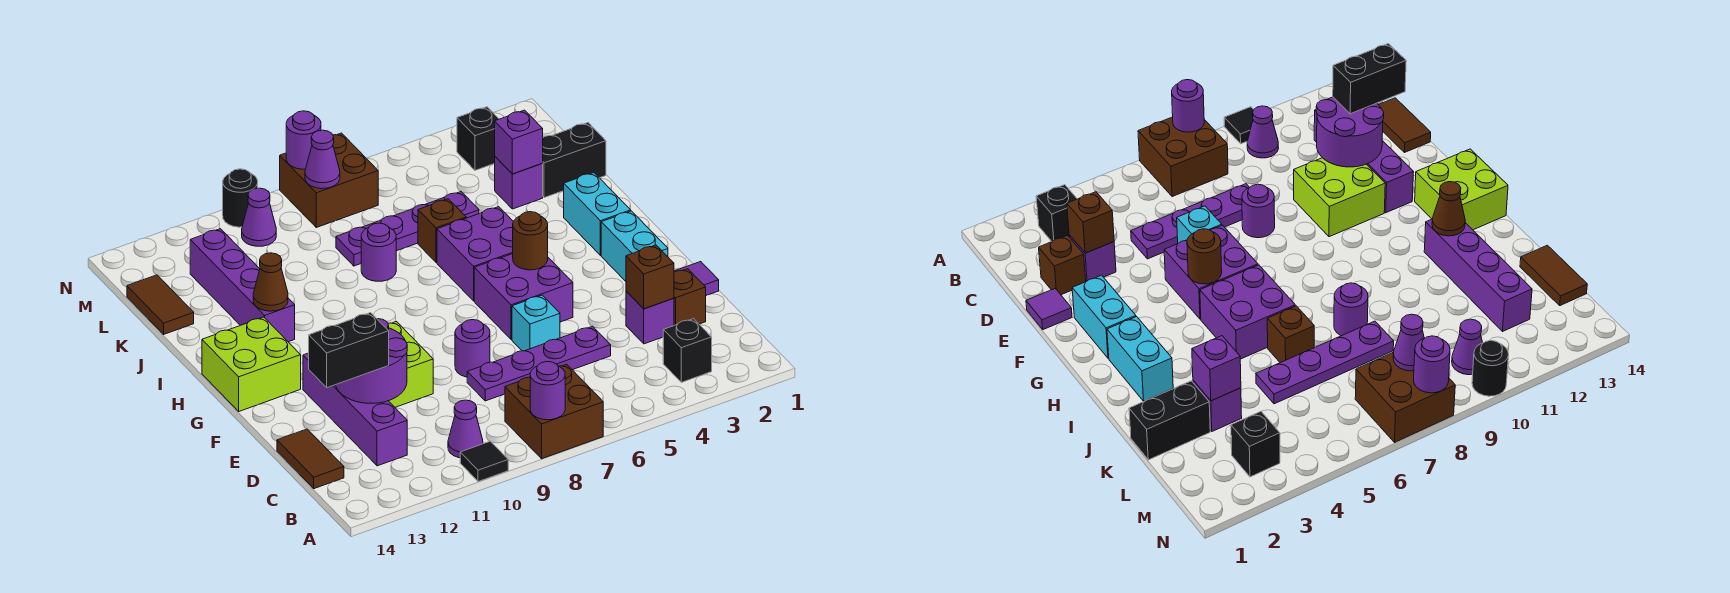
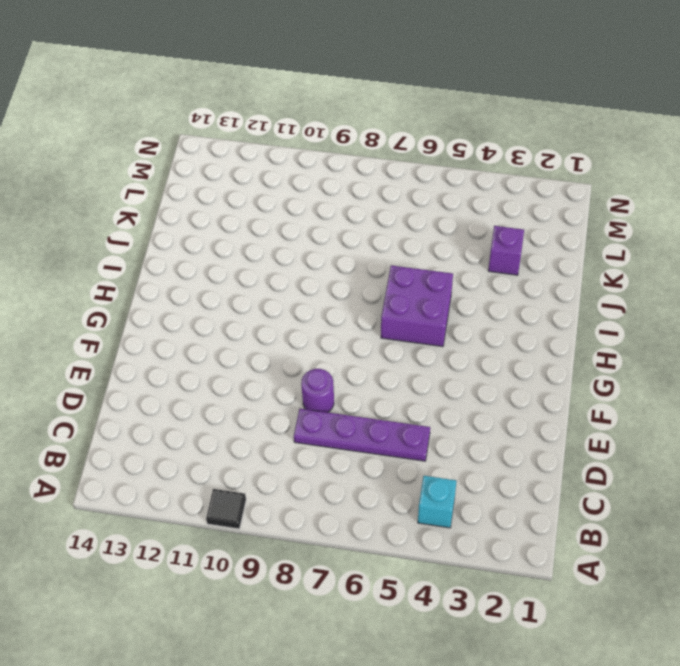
cyan 1x1 brick [418,476,457,528] -> cyan 1x1 brick moved to [512,295,560,351]
none -> brown 2x2 brick [505,364,603,459]
none -> black 1x1 brick [663,319,712,382]
none -> purple 1x1 cone [448,400,483,458]
none -> purple 1x4 brick [303,353,407,466]

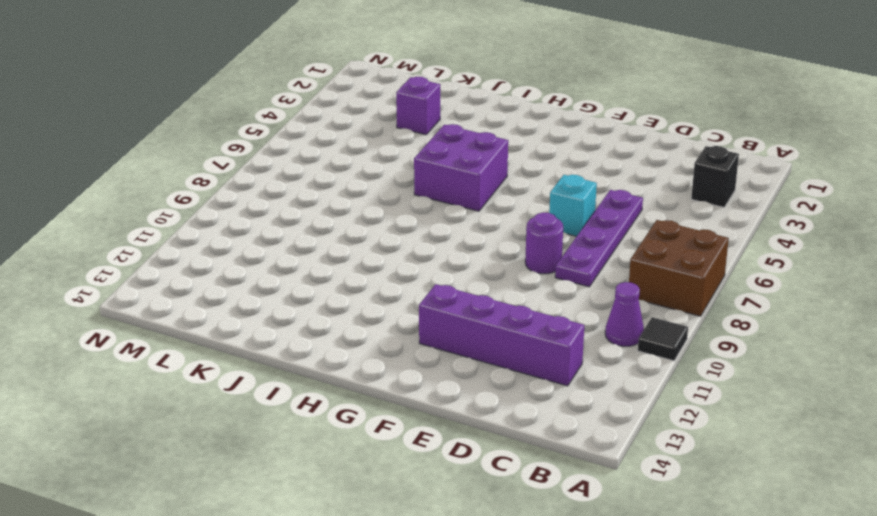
none -> brown 1x2 tile [277,429,344,489]
none -> brown 1x1 brick [674,269,706,326]
none -> purple 1x1 brick [626,291,674,344]
none -> purple 1x1 tile [674,262,719,296]

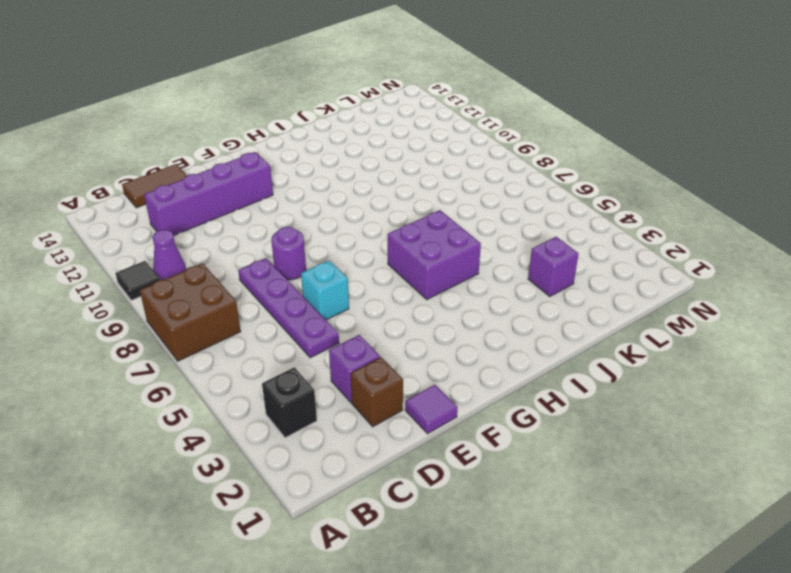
none -> lime 2x2 brick [388,322,433,407]
none -> cyan 1x2 brick [601,211,668,281]
none -> purple 2x2 brick [474,254,573,340]
none -> lime 2x2 brick [202,317,301,411]

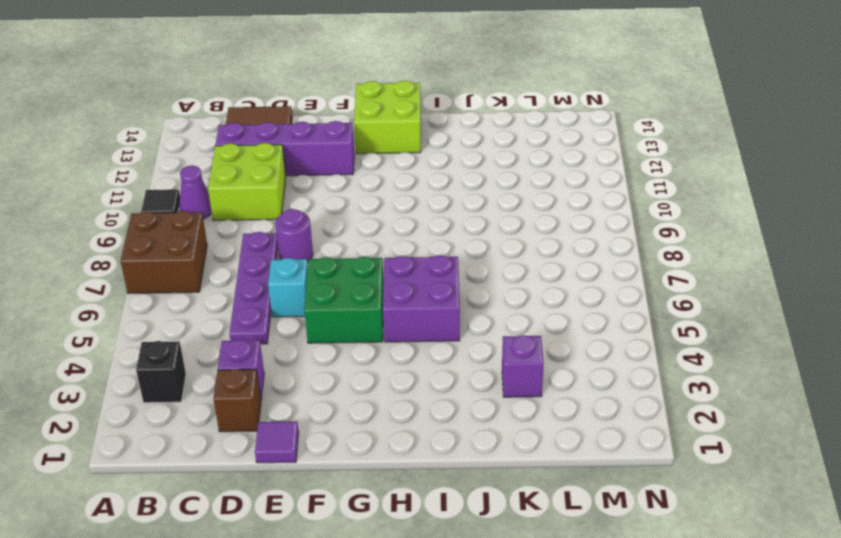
lime 2x2 brick [208,143,286,221] -> lime 2x2 brick moved to [388,322,433,407]
green 2x2 brick [304,257,384,343] -> purple 2x2 brick [474,254,573,340]
none -> cyan 1x2 brick [601,211,668,281]
none -> cyan 1x2 brick [564,173,631,255]
none -> purple 1x4 brick [190,229,295,342]
none -> brown 1x1 brick [418,199,466,262]

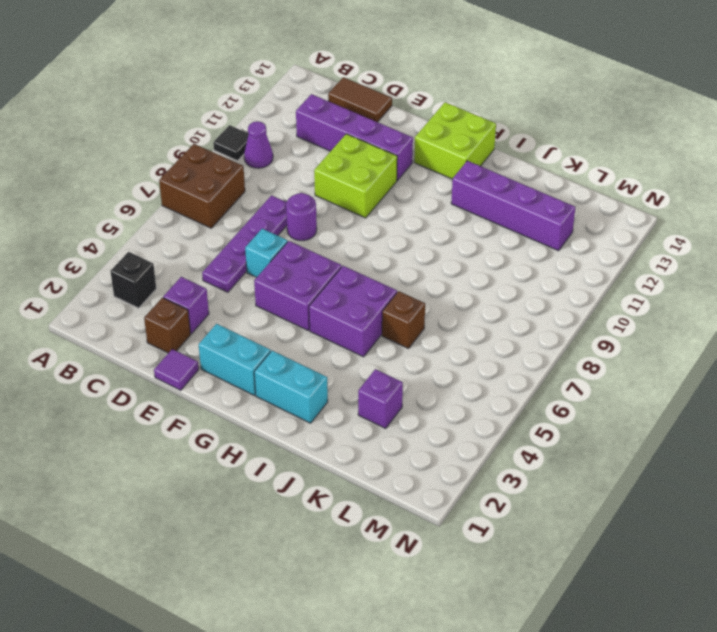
none -> purple 1x1 round brick [361,223,396,281]
none -> black 1x2 brick [542,123,606,198]
none -> purple 1x4 plate [336,192,479,266]
none -> brown 1x2 tile [127,275,194,334]

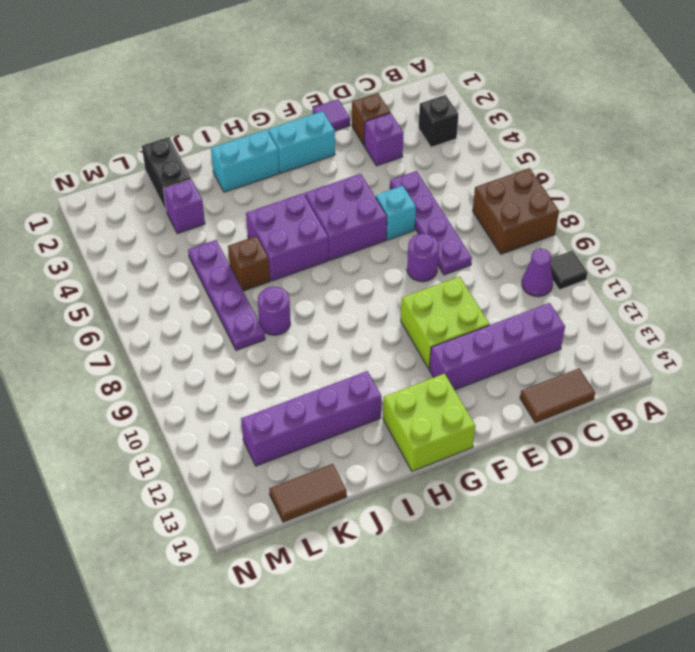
none -> black 1x1 brick [457,107,499,170]
none -> brown 2x2 brick [280,133,378,227]
none -> purple 1x1 cone [242,188,276,246]
none -> black 1x1 round brick [223,169,258,227]

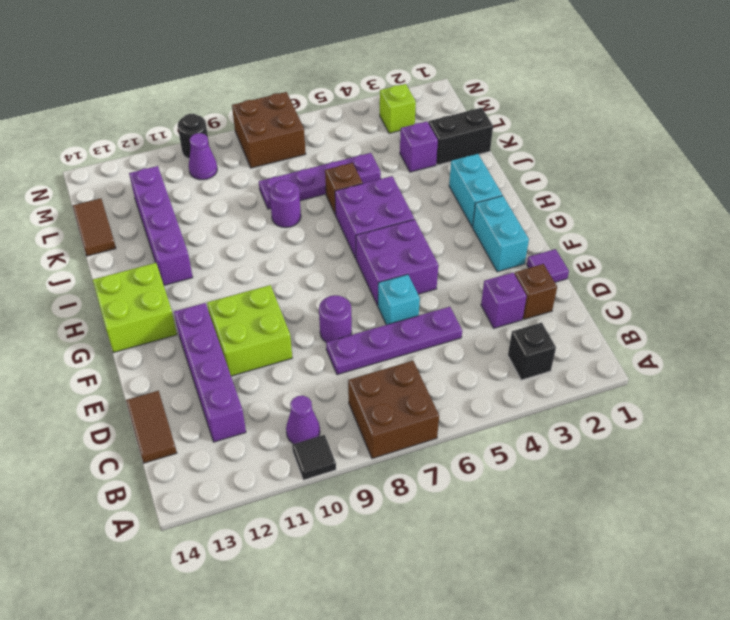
lime 1x1 brick [380,84,416,133] -> black 1x1 brick [457,107,499,170]
none -> purple 1x1 round brick [530,362,565,420]
none -> brown 1x1 brick [626,245,674,309]
none -> purple 2x2 round brick [336,319,407,403]
none -> brown 1x1 round brick [513,212,548,270]

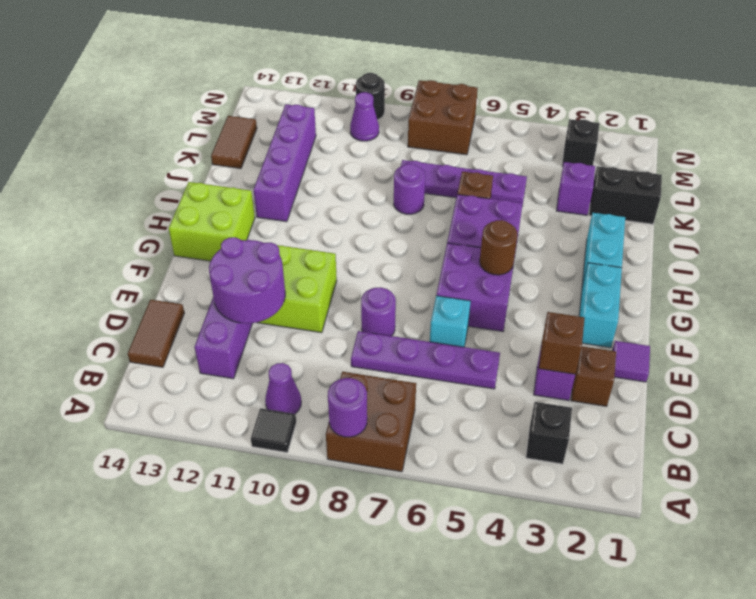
none -> brown 1x1 cone [253,253,288,311]
none -> purple 1x1 brick [495,110,543,174]
none -> purple 1x1 cone [305,130,340,189]
none -> purple 1x1 round brick [286,111,321,169]

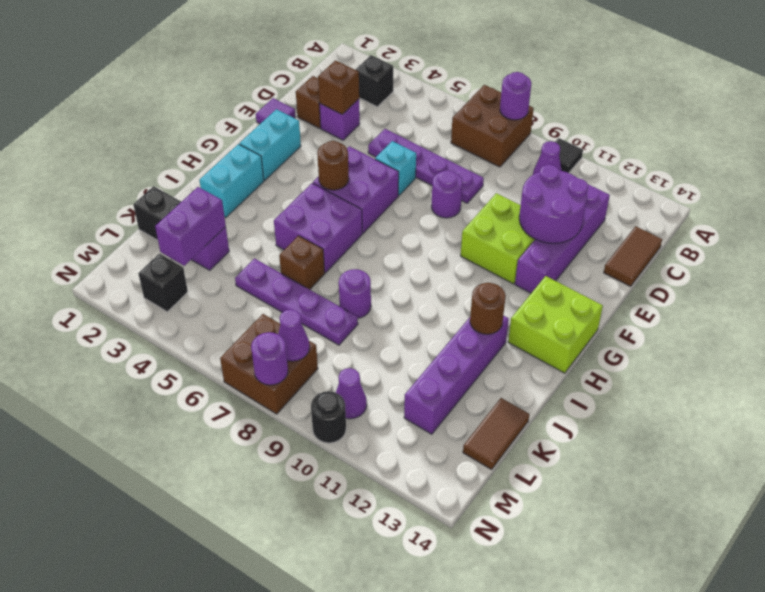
brown 1x1 round brick [470,283,506,334] -> brown 1x1 cone [253,253,288,311]
purple 1x2 brick [155,187,226,266] -> purple 1x1 brick [495,110,543,174]
none -> black 1x2 brick [309,313,389,388]

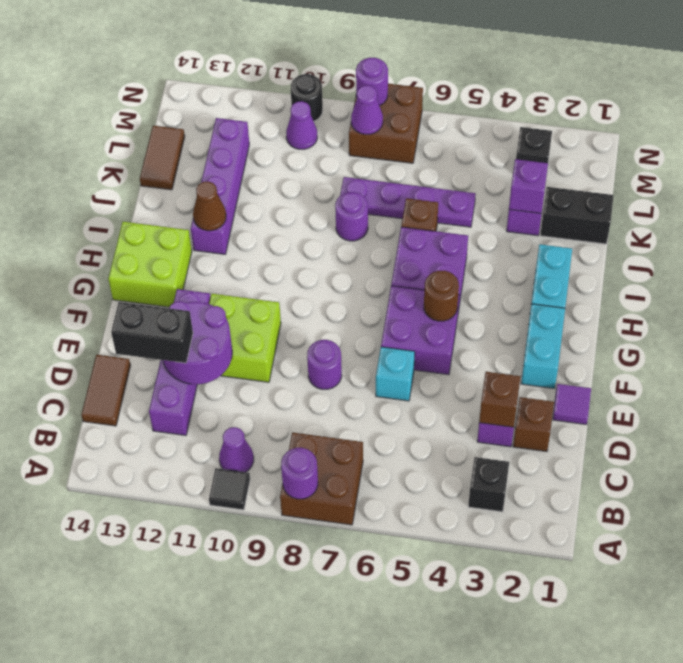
none -> purple 1x4 plate [467,326,611,401]

